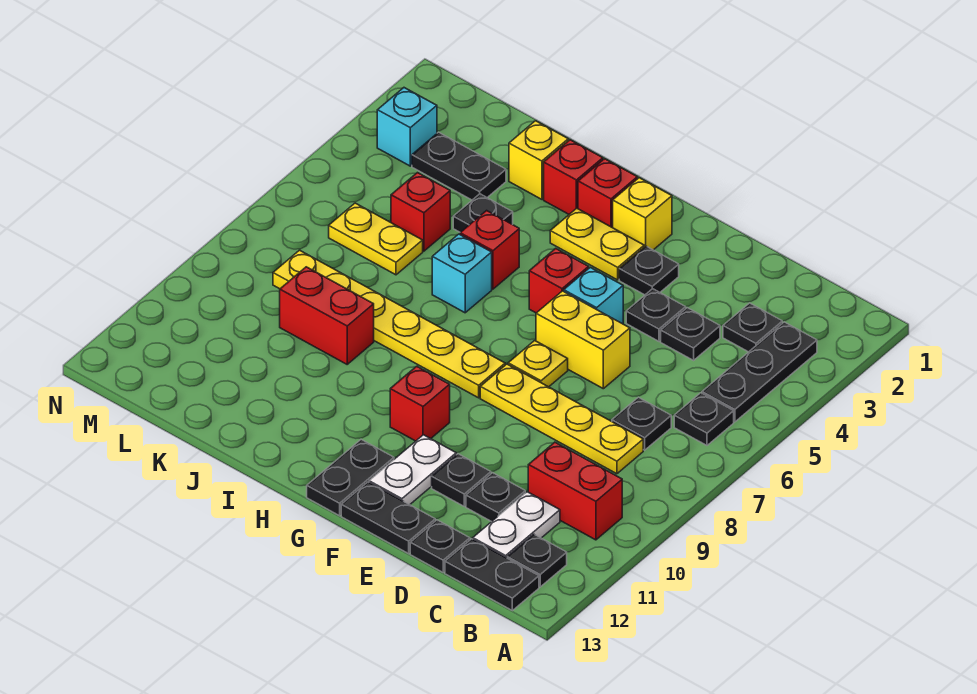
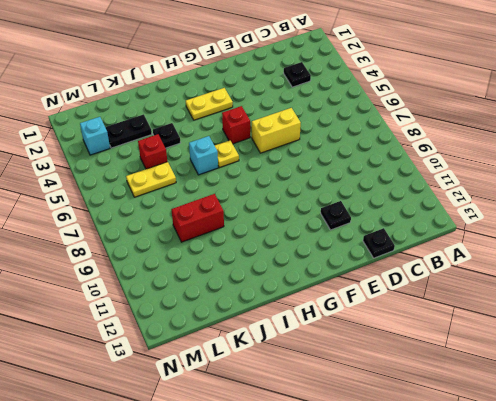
yellow 1x1 plate [215,140,239,168] -> yellow 1x1 plate moved to [508,341,568,387]
none -> black 1x3 plate [702,322,817,422]
none -> black 1x1 plate [674,393,734,445]
none -> red 1x2 brick [528,442,622,540]
none -> black 1x1 plate [507,534,567,587]

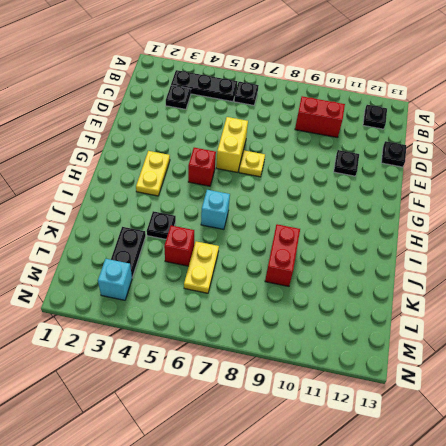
red 1x2 brick [295,96,345,138] -> red 1x2 brick turned to [528,442,622,540]
none -> black 1x2 plate [445,539,539,611]
none -> black 1x1 plate [612,397,671,450]
none -> yellow 1x4 plate [480,364,643,474]
none -> white 1x2 plate [473,492,560,558]

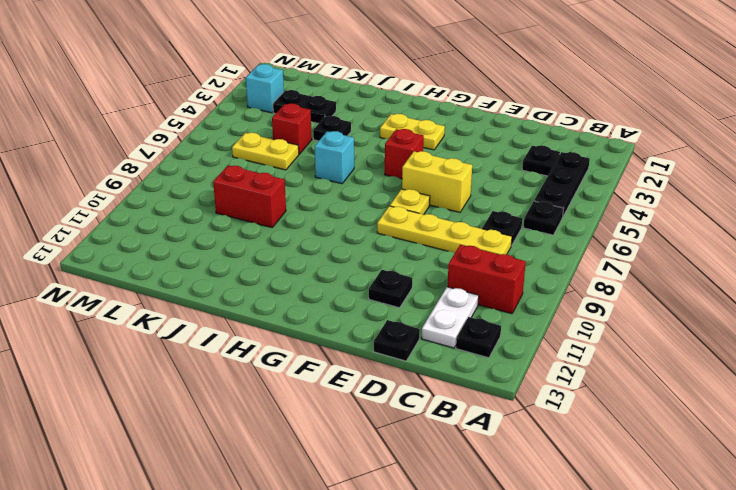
none -> black 1x2 plate [445,539,539,611]
none -> black 1x1 plate [661,308,720,360]
none -> black 1x1 plate [466,473,525,522]
none -> black 1x1 plate [626,289,686,341]

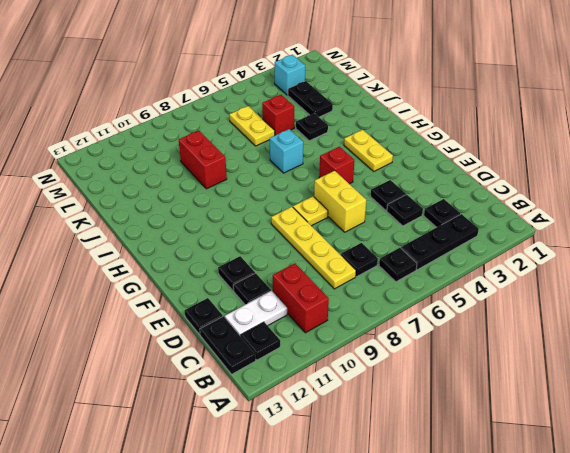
none -> black 1x2 plate [341,482,435,554]
none -> black 1x1 plate [619,246,679,295]
none -> cyan 1x1 brick [564,267,623,324]
none -> white 1x2 plate [369,435,456,505]

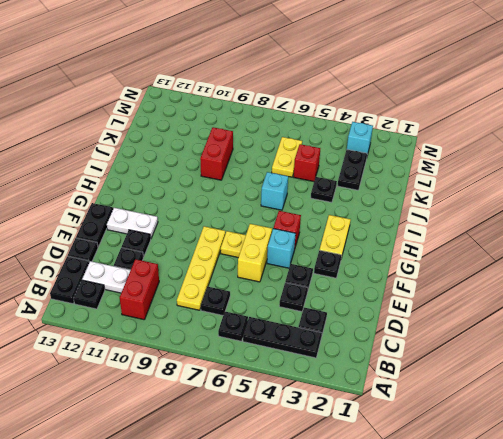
none -> yellow 1x1 brick [613,178,672,250]
none -> yellow 1x6 plate [273,250,505,398]
none -> red 1x1 brick [390,366,450,441]
none -> black 1x2 plate [307,440,394,516]

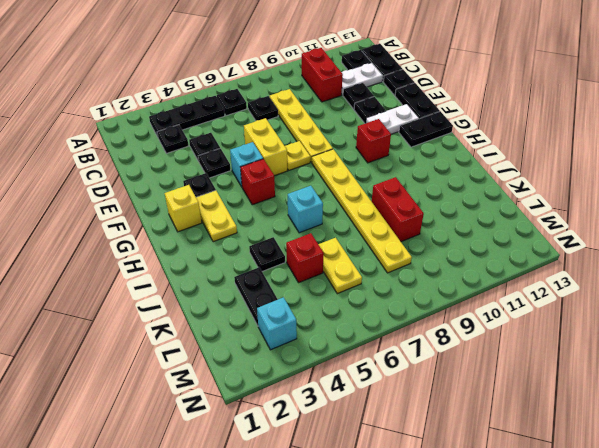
none -> red 1x1 brick [578,159,637,228]
none -> red 1x1 brick [544,140,603,214]
none -> red 1x1 brick [460,210,519,289]
none -> yellow 1x1 brick [509,121,568,199]

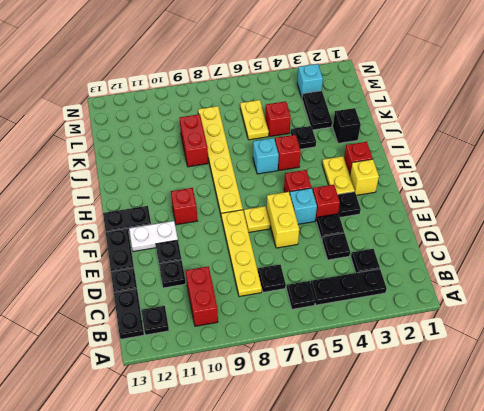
red 1x1 brick [313,185,340,221] -> red 1x1 brick moved to [544,140,603,214]
black 1x1 brick [333,108,361,143] -> yellow 1x1 brick [509,121,568,199]
none -> white 1x2 plate [473,492,560,558]

